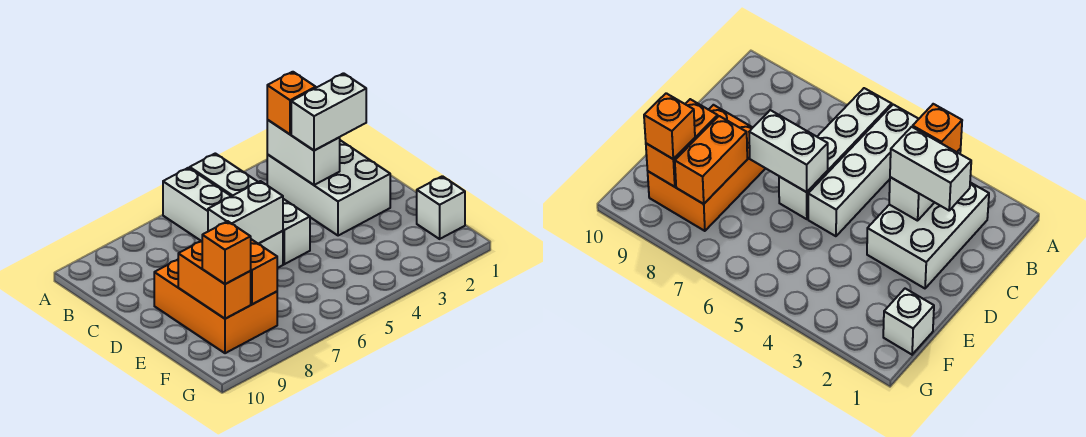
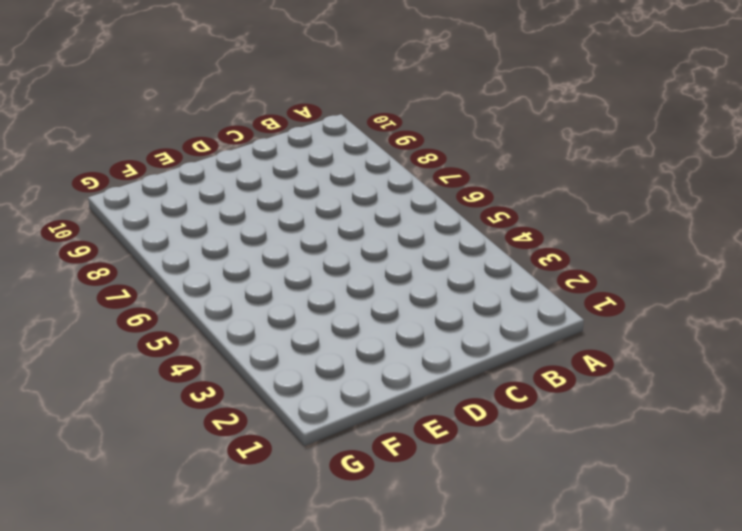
none -> white 1x4 brick [190,153,310,264]
none -> white 1x4 brick [163,168,283,268]
none -> white 2x3 brick [267,140,390,236]

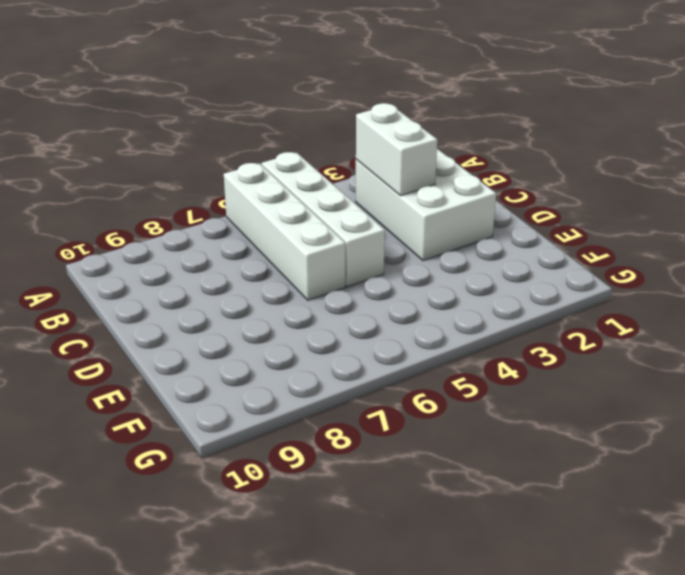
none -> orange 2x3 brick [154,260,277,353]
none -> white 1x1 brick [417,176,465,239]
none -> white 1x2 brick [208,181,283,244]

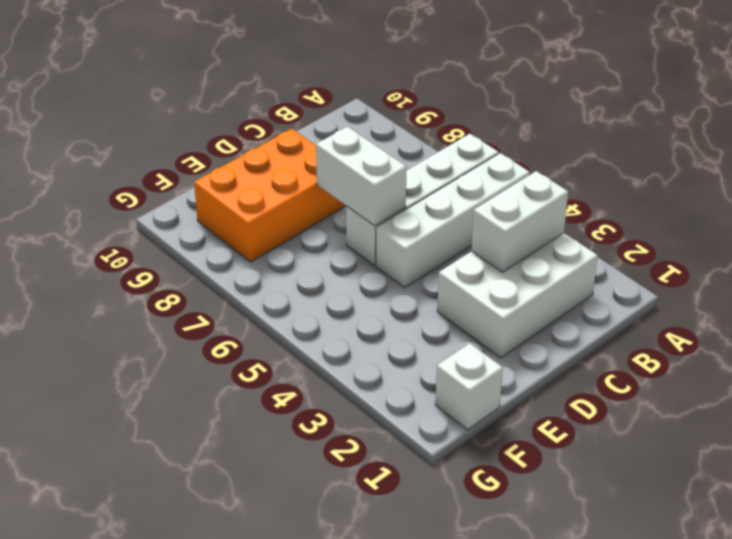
none -> orange 1x2 brick [251,239,277,304]
none -> orange 1x2 brick [178,241,251,319]
none -> orange 1x1 brick [267,72,316,134]

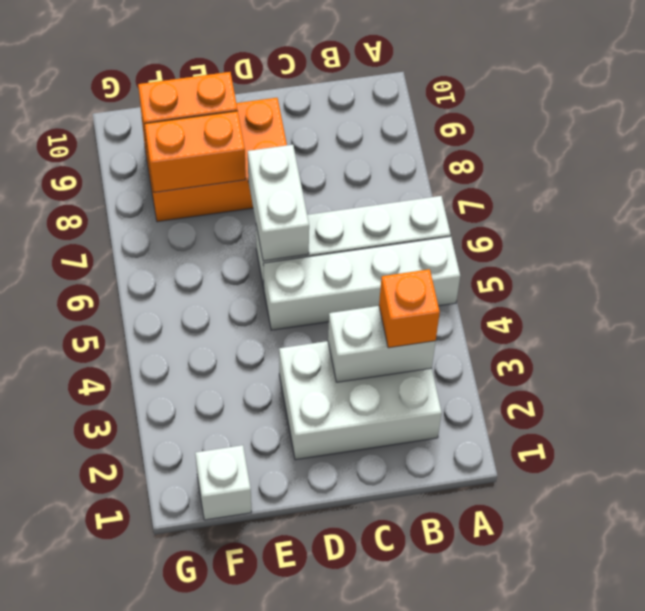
none -> white 1x2 brick [291,73,366,151]
none -> orange 1x1 brick [202,221,251,284]

